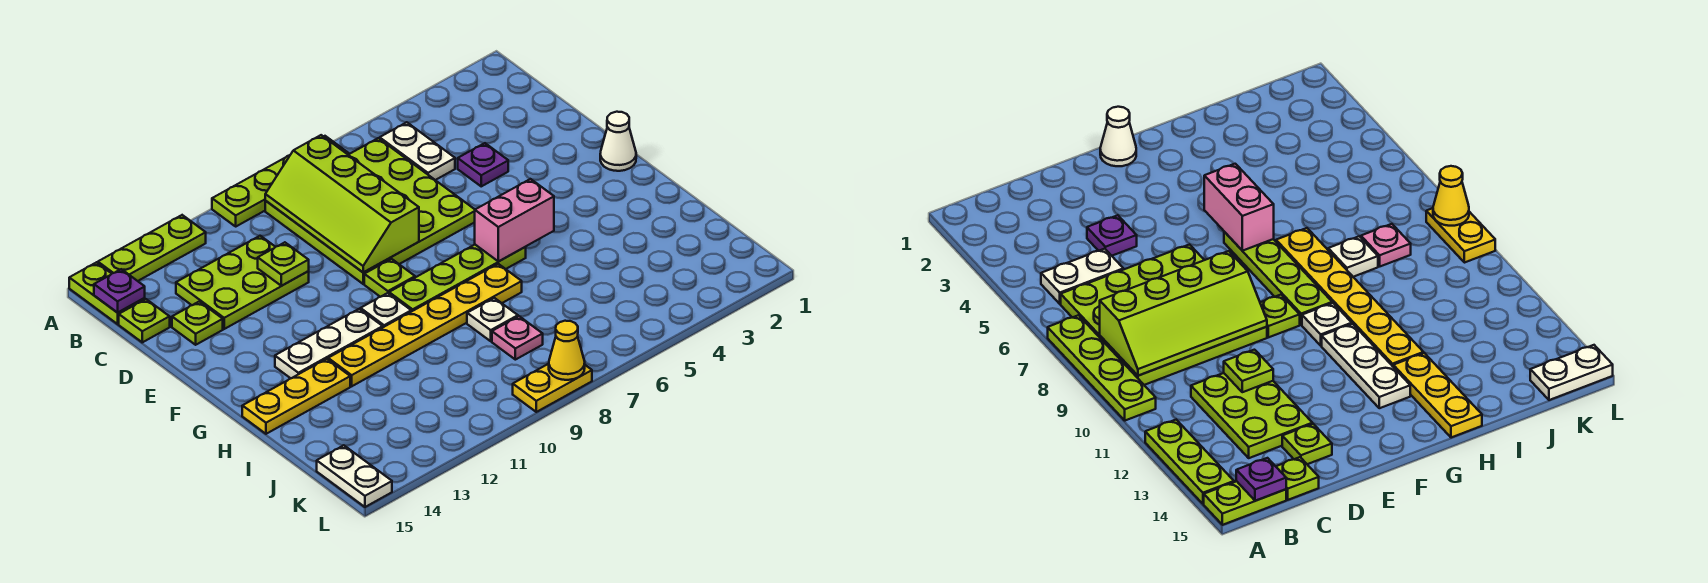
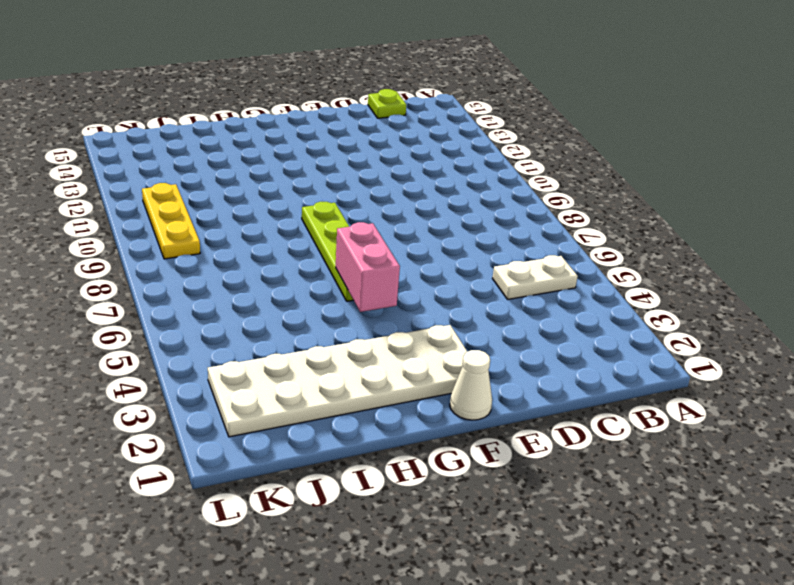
white 2x6 plate [208,325,467,437] -> none
yellow 1x3 plate [142,183,200,259] -> yellow 1x3 plate moved to [242,359,350,434]
none -> lime 1x4 plate [212,136,349,226]
none -> lime 1x3 plate [98,215,206,281]
none -> lime 1x2 plate [69,262,145,324]

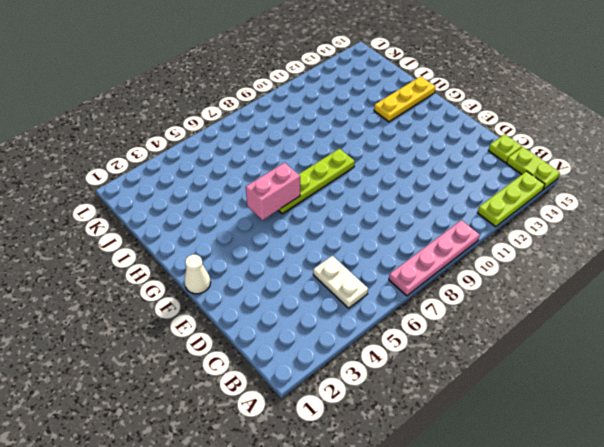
pink 1x4 plate [389,220,480,296] -> lime 1x4 plate [212,136,349,226]
none -> lime 4x4 plate [265,138,475,284]
none -> lime 2x3 plate [176,236,309,329]
none -> purple 1x1 plate [458,143,508,186]

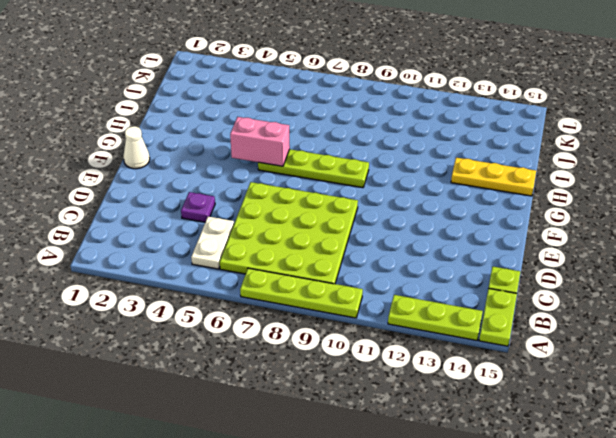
none -> lime 2x3 plate [176,236,309,329]
none -> lime 1x1 plate [172,302,223,345]
none -> lime 1x1 plate [364,259,415,297]

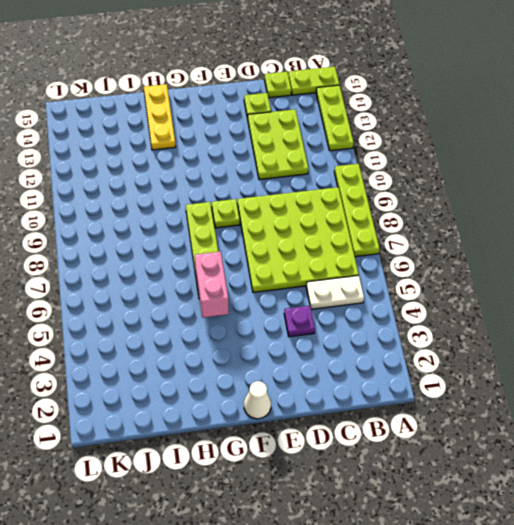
none -> white 1x1 plate [361,293,411,327]
none -> white 1x3 plate [275,309,383,378]
none -> yellow 1x6 plate [328,264,522,386]

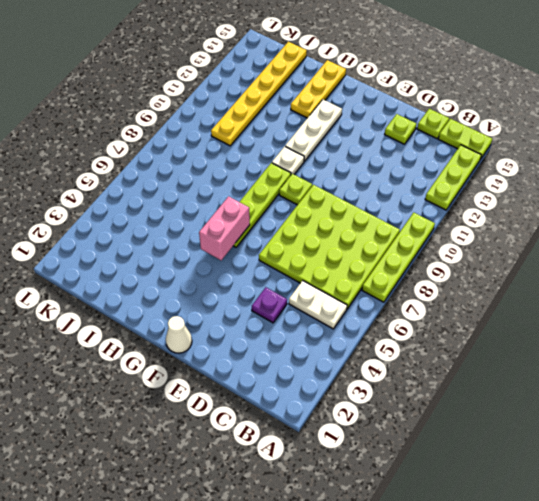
yellow 1x6 plate [211,42,307,146] -> yellow 1x6 plate moved to [328,264,522,386]
none -> lime 2x3 plate [176,236,309,329]
none -> white 1x1 plate [467,298,518,341]
none -> pink 1x1 plate [492,316,543,360]

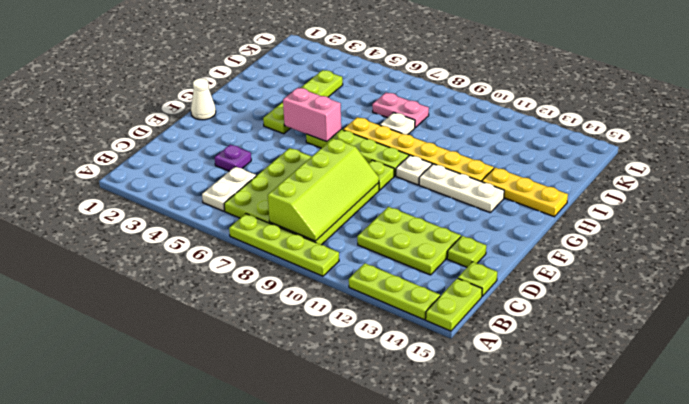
lime 1x4 plate [263,70,343,134] -> none
pink 1x2 plate [372,92,429,127] -> pink 1x1 plate [492,316,543,360]
none -> white 1x2 plate [317,445,392,507]
none -> yellow 1x2 plate [513,364,592,412]
none -> purple 1x1 plate [94,269,145,313]

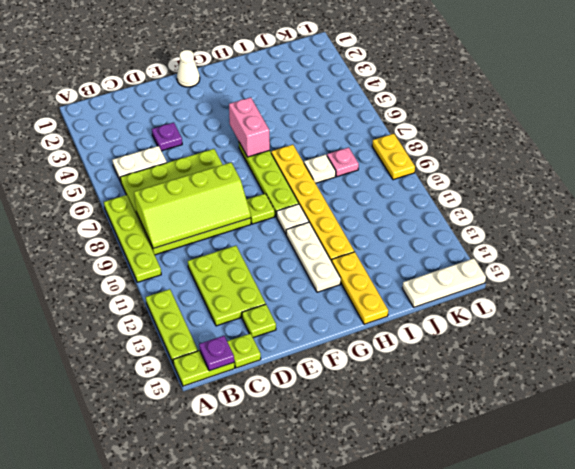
white 1x3 plate [402,258,486,307] -> white 1x2 plate [317,445,392,507]
none -> lime 1x1 plate [258,242,309,286]
none -> yellow 1x1 cone [549,321,585,380]

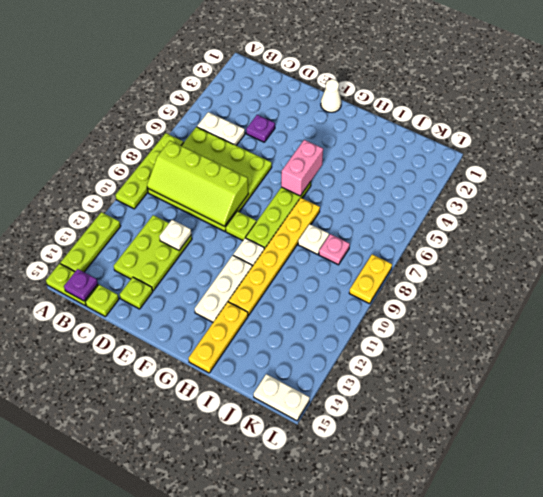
white 1x1 plate [159,220,191,250] -> lime 1x1 plate [258,242,309,286]
none -> yellow 1x1 cone [549,321,585,380]

